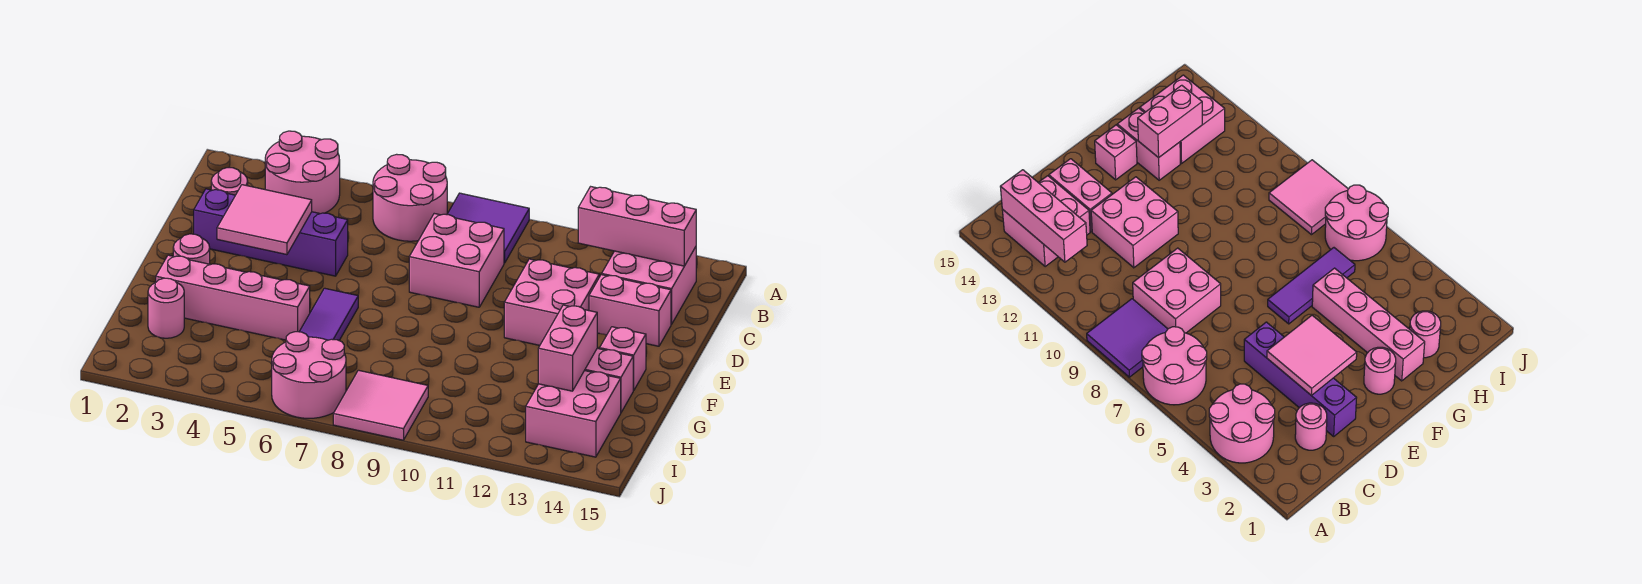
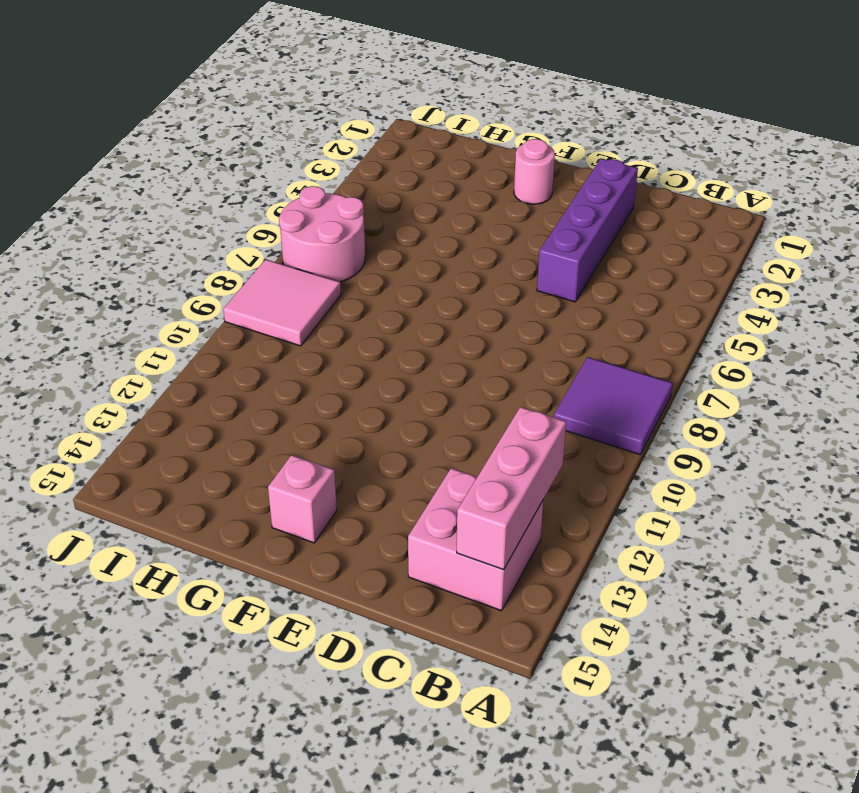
none -> pink 2x2 round brick [265,131,340,214]
none -> pink 2x2 round brick [373,154,447,241]
none -> pink 1x1 round brick [211,168,248,195]

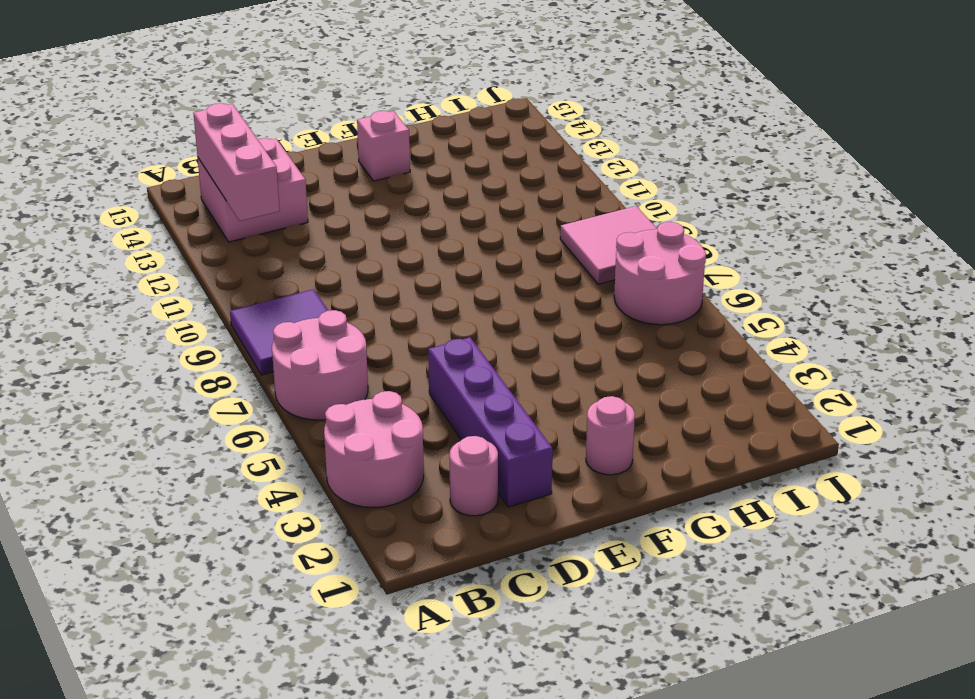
none -> pink 2x2 brick [409,214,504,307]
none -> pink 2x2 brick [504,259,599,345]
none -> pink 1x2 brick [589,275,671,346]

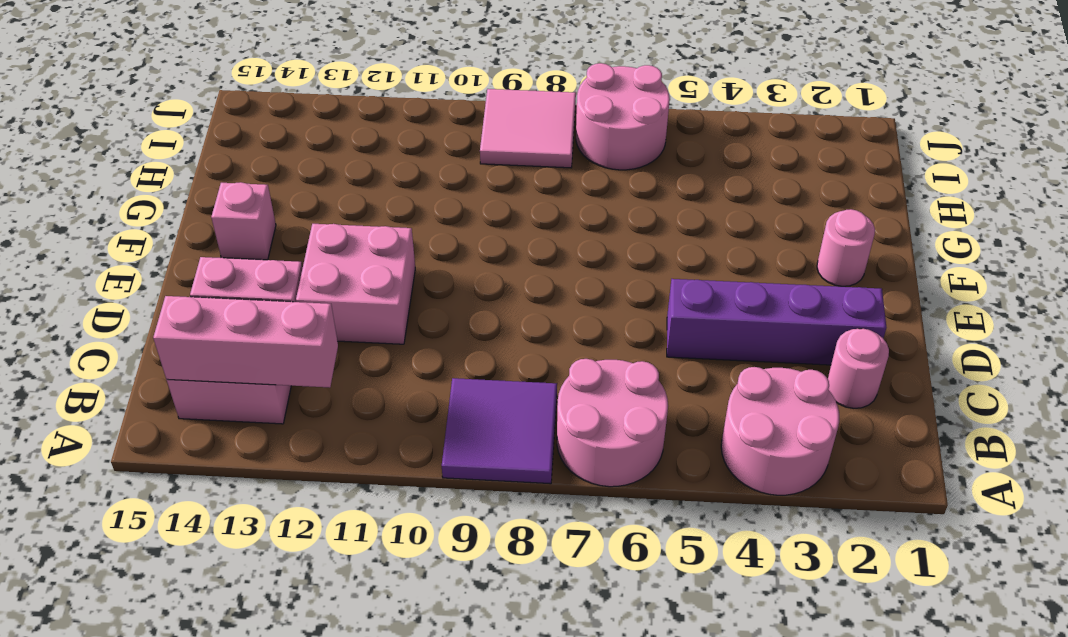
none -> pink 2x2 brick [409,214,504,307]
none -> purple 1x3 tile [299,288,358,340]
none -> pink 1x4 brick [156,255,310,340]

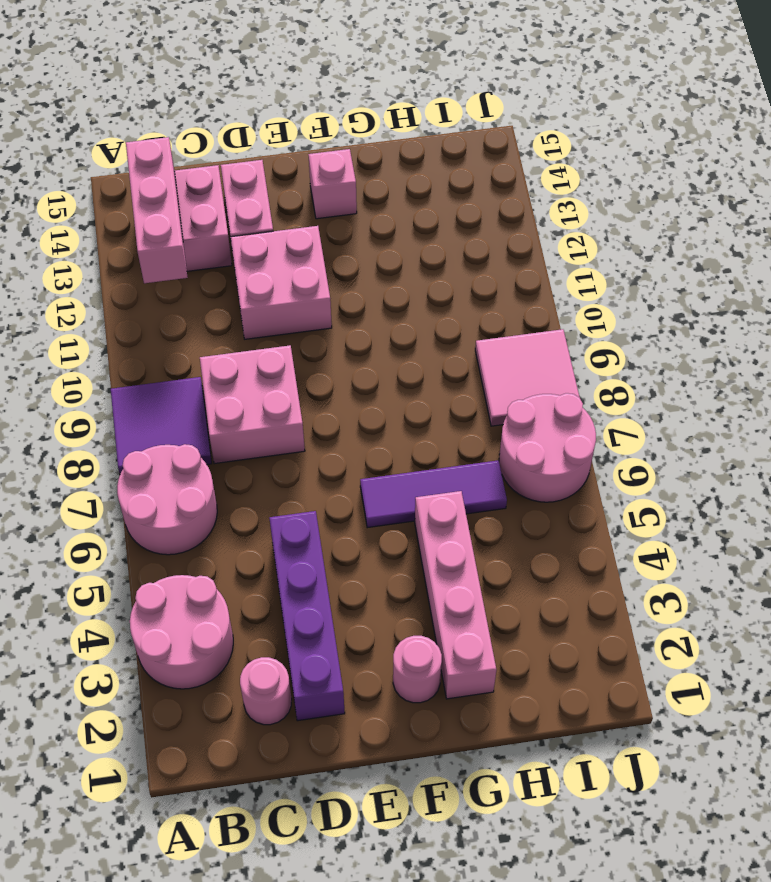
none -> pink 1x2 brick [585,348,634,412]
none -> pink 1x1 round brick [148,278,184,338]
none -> pink 2x2 brick [526,371,621,457]

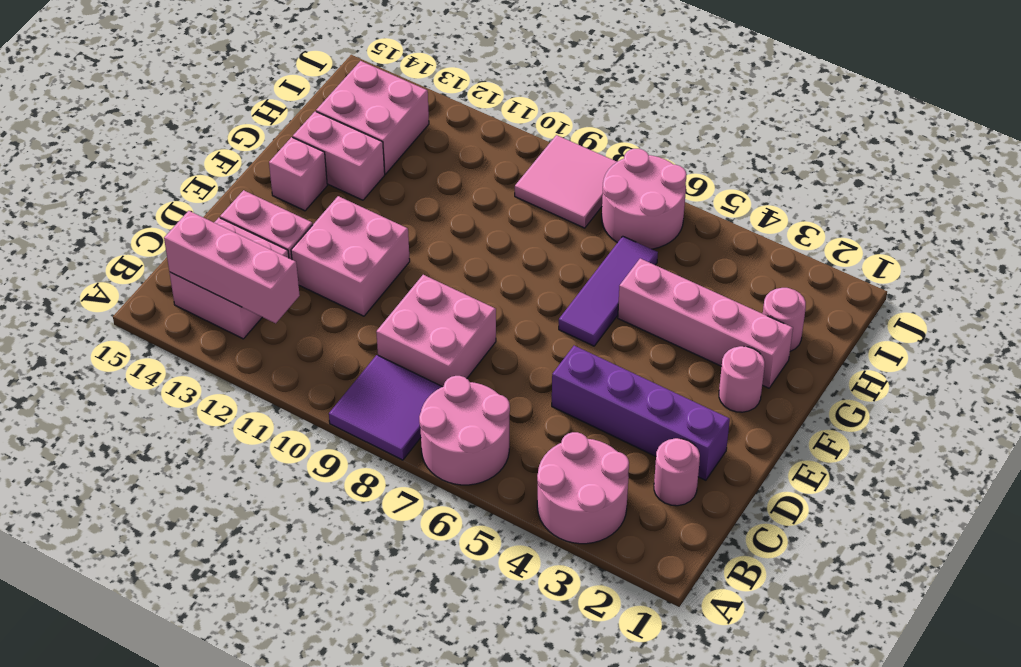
none -> pink 2x2 tile [217,185,312,255]
none -> pink 1x2 brick [538,305,597,391]

